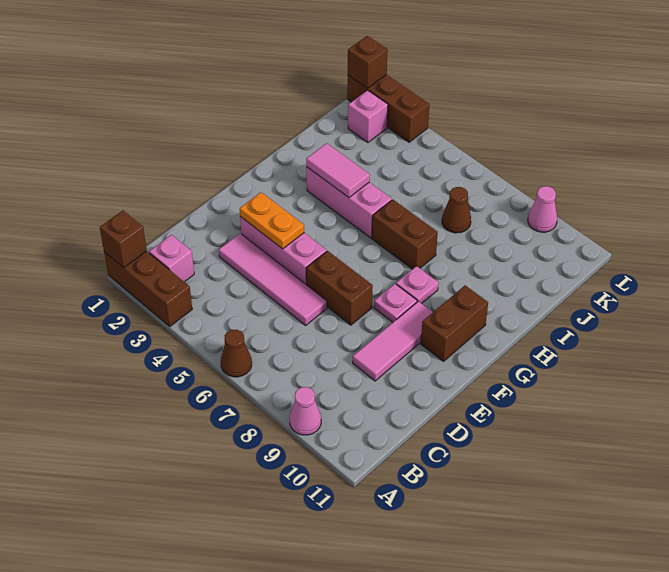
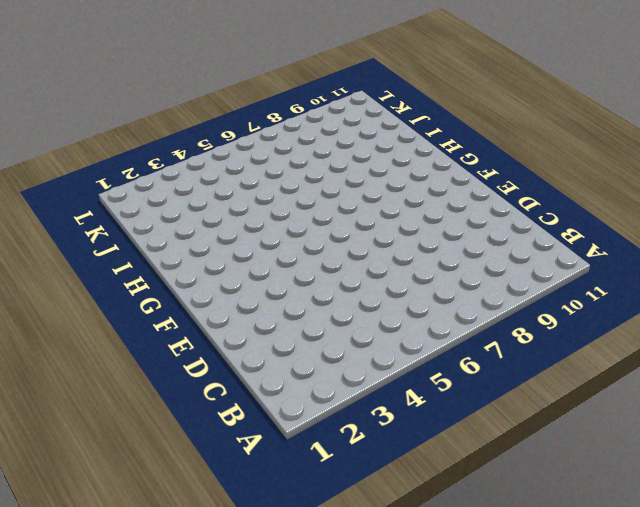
none -> brown 1x3 brick [104,251,192,326]
none -> brown 1x1 cone [221,330,252,377]
none -> pink 1x1 cone [290,387,321,435]

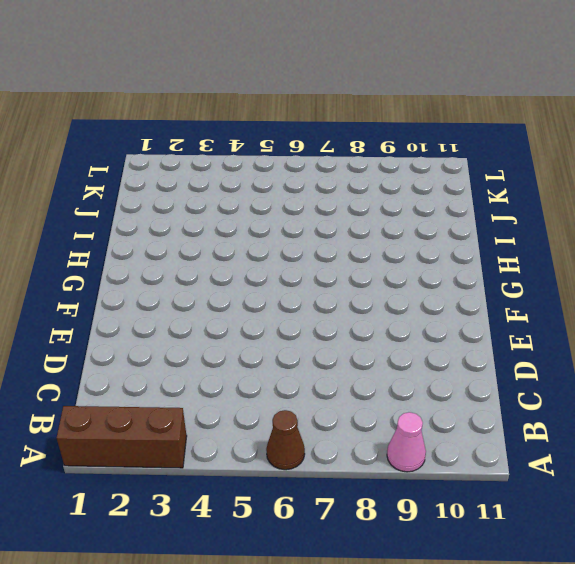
none -> pink 1x1 brick [149,235,194,282]
none -> pink 1x4 tile [219,233,327,325]
none -> pink 1x3 tile [353,301,433,381]

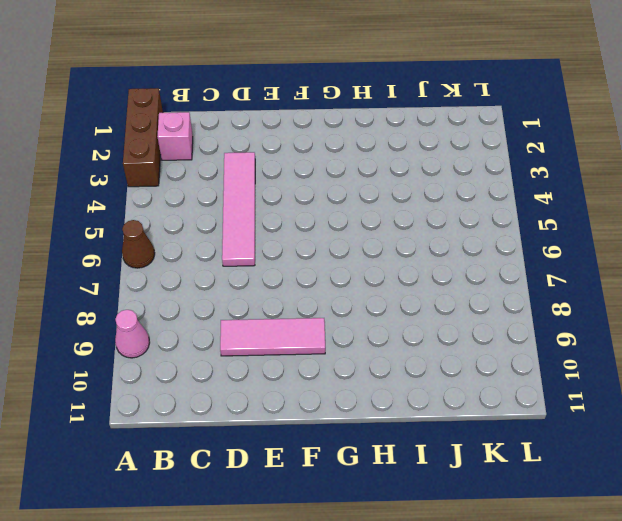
none -> pink 1x3 brick [240,217,327,285]
none -> brown 1x2 brick [306,251,373,325]
none -> pink 1x1 plate [374,284,417,322]

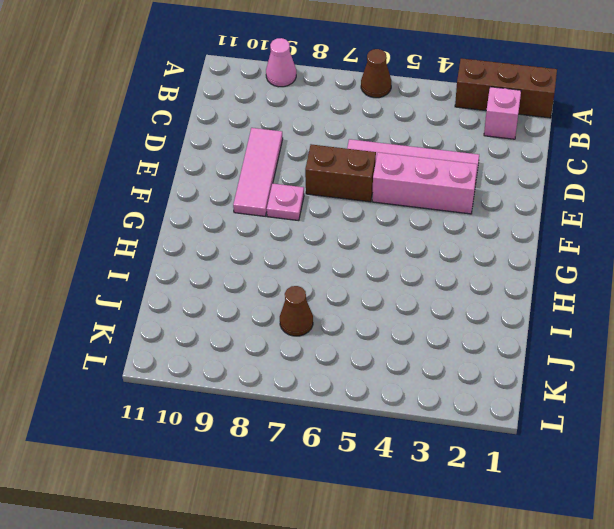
none -> brown 1x2 brick [421,285,488,361]
none -> pink 1x1 plate [396,266,439,304]
none -> pink 1x3 brick [306,167,392,238]

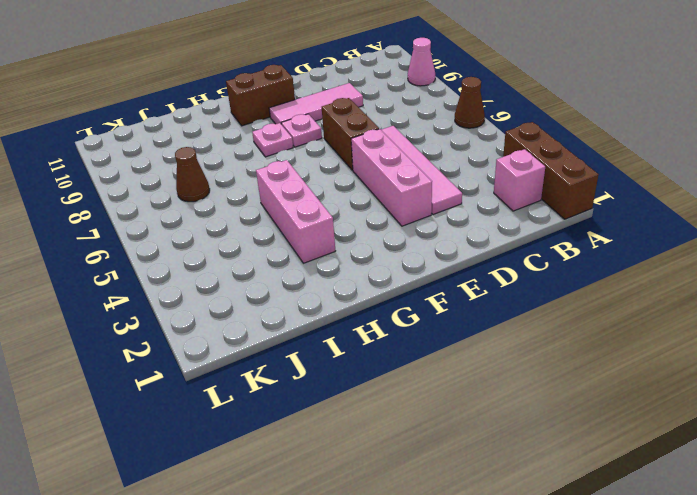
none -> brown 1x2 brick [372,200,438,269]
none -> pink 1x1 brick [348,90,388,143]
none -> brown 1x3 brick [347,75,430,142]

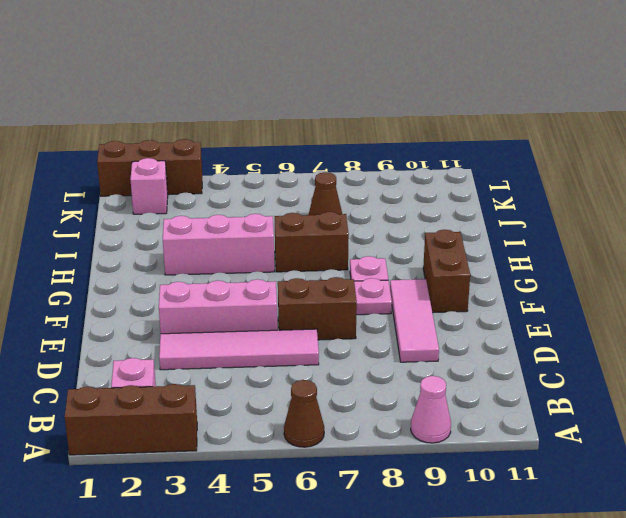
none -> pink 1x1 cone [528,186,557,232]
none -> brown 1x1 brick [100,211,147,268]
none -> orange 1x2 plate [240,192,304,249]

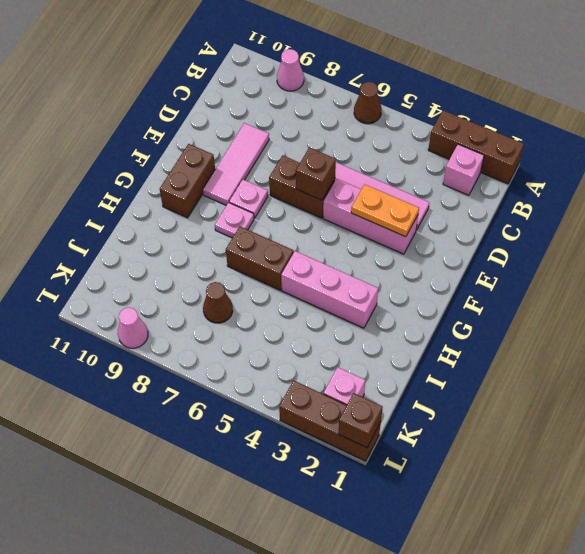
brown 1x1 brick [296,148,336,200] -> brown 1x1 brick moved to [100,211,147,268]
none -> pink 1x2 tile [306,143,370,198]

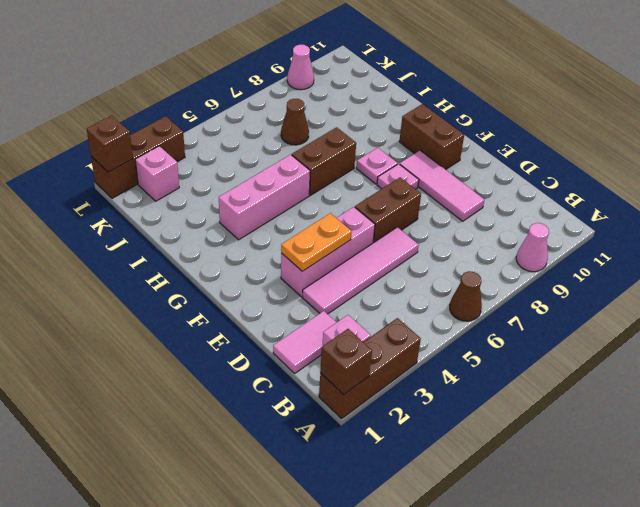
pink 1x2 tile [273,311,337,373] -> pink 1x2 tile moved to [306,143,370,198]

